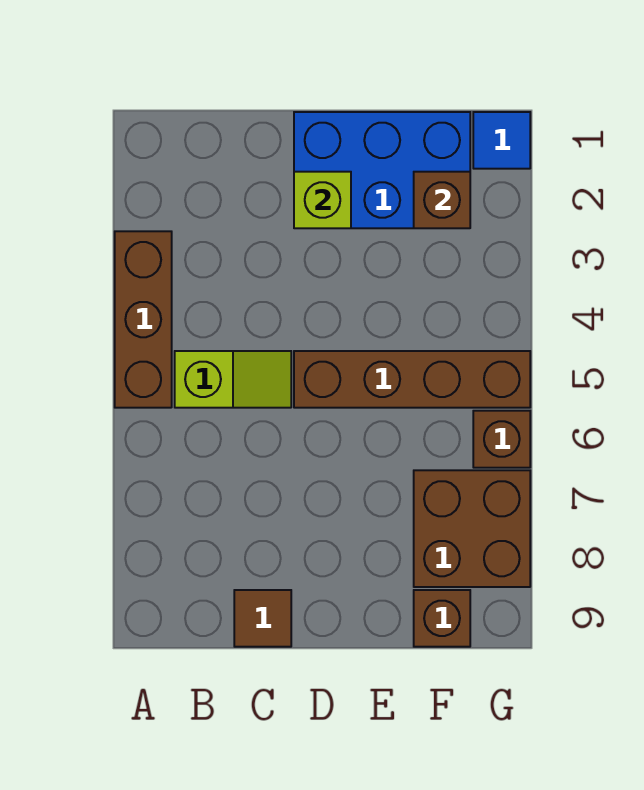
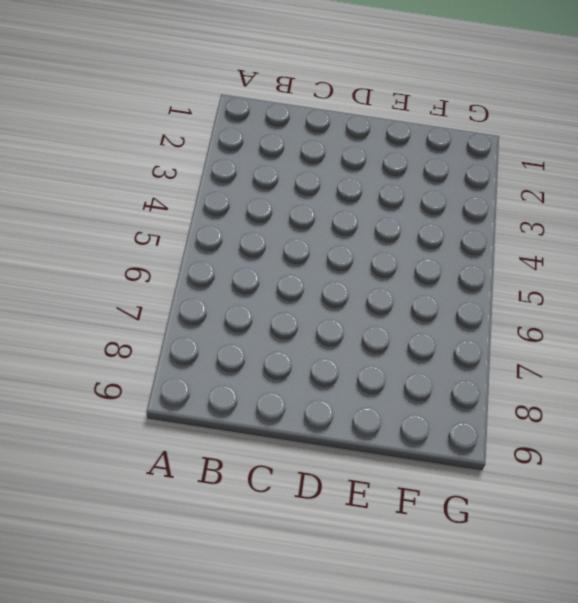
none -> brown 1x3 brick [115,231,172,408]
none -> lime 1x2 slope [175,351,291,408]

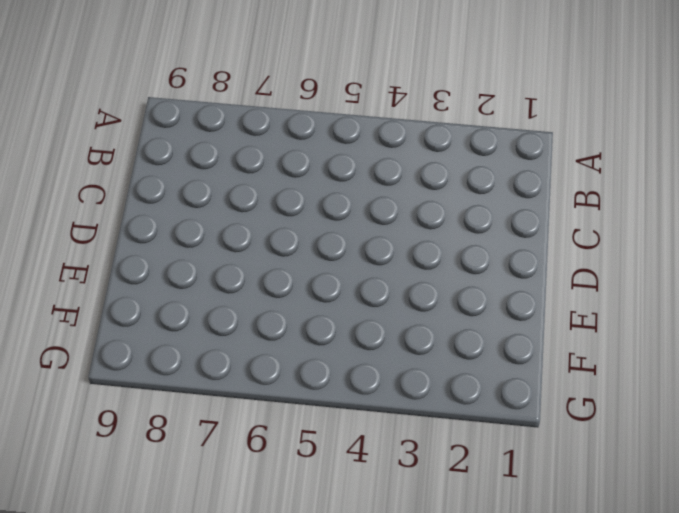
none -> brown 1x3 brick [115,231,172,408]
none -> lime 1x2 slope [175,351,291,408]

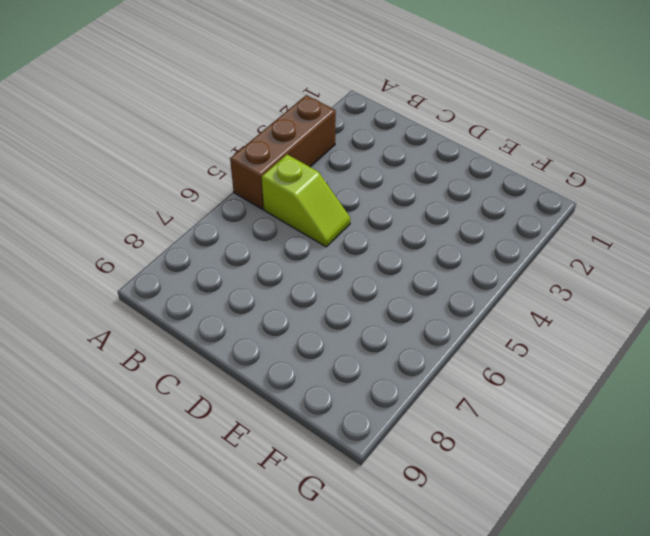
none -> brown 1x1 tile [234,590,291,647]
none -> blue 2x3 brick [294,112,470,228]

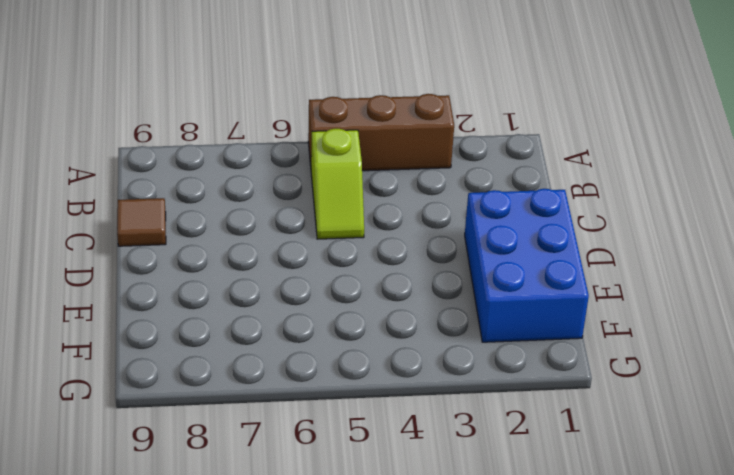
none -> brown 1x4 brick [294,351,530,408]
none -> brown 2x2 brick [414,470,530,587]

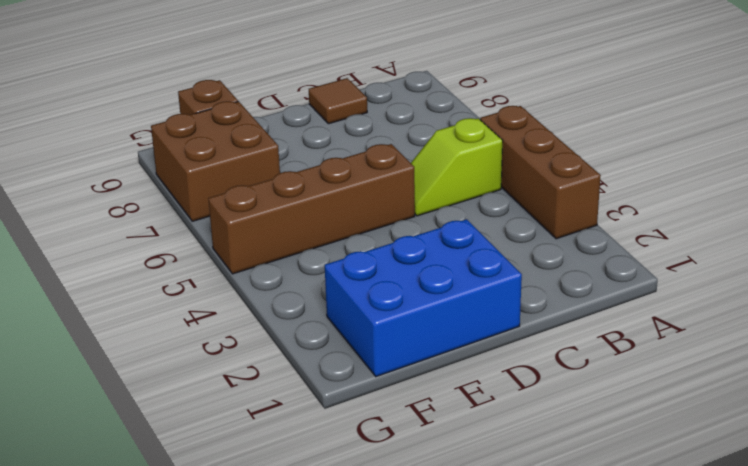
none -> blue 1x1 tile [473,112,530,169]
none -> brown 1x1 brick [473,411,530,468]

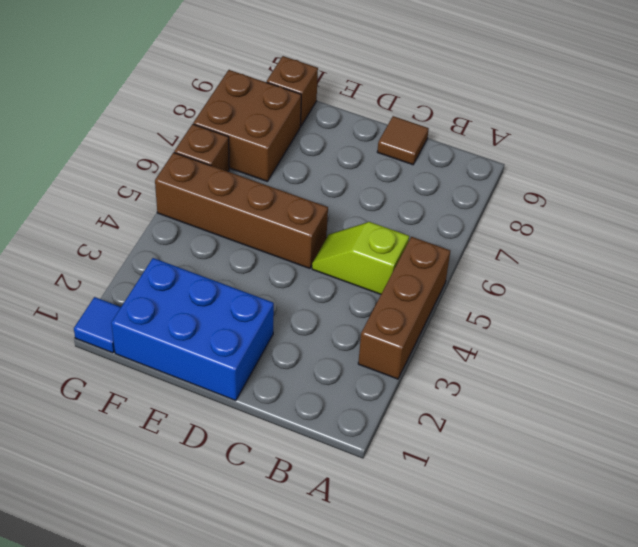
none -> lime 1x1 brick [294,172,351,228]
none -> brown 1x1 brick [414,172,470,228]

